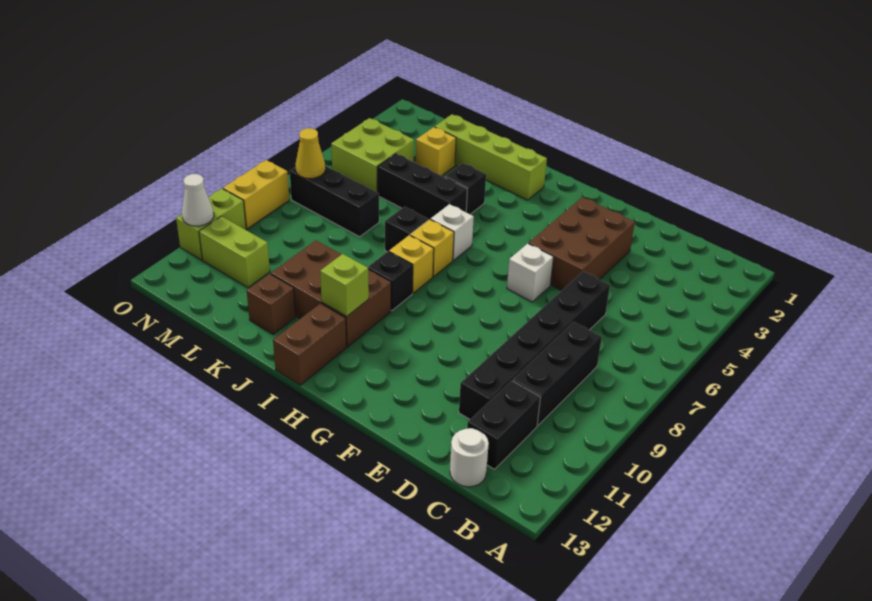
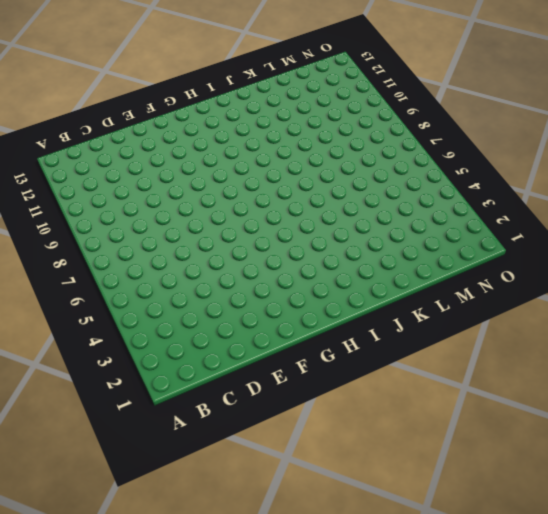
none -> black 1x3 brick [512,322,602,426]
none -> black 1x2 brick [467,381,541,469]
none -> white 1x1 round brick [450,428,489,487]

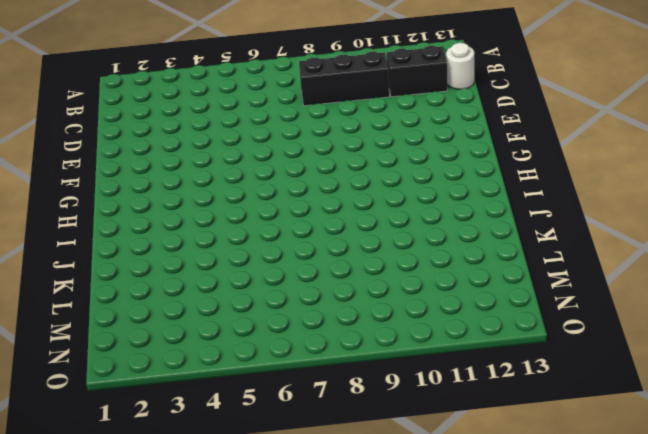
none -> black 1x6 brick [459,271,610,419]
none -> brown 2x3 brick [528,197,635,291]
none -> white 1x1 brick [507,243,553,302]

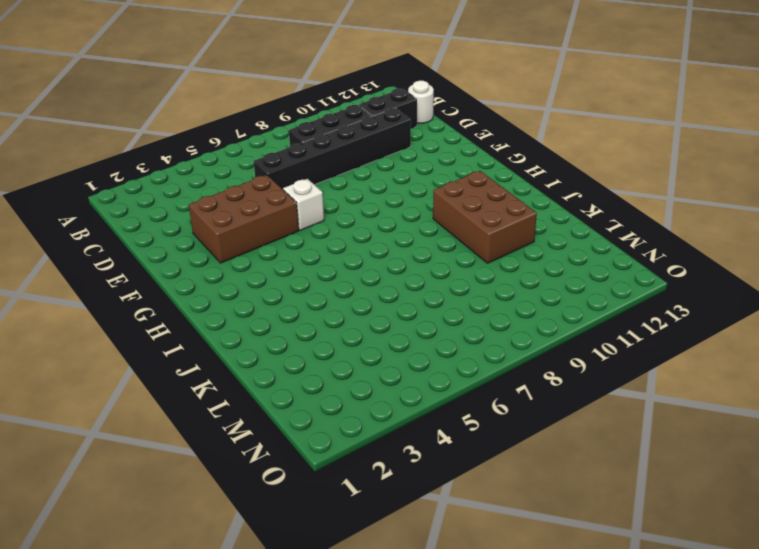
none -> lime 1x4 brick [435,114,547,200]
none -> white 1x1 brick [431,204,474,260]
none -> yellow 1x1 brick [410,219,454,277]

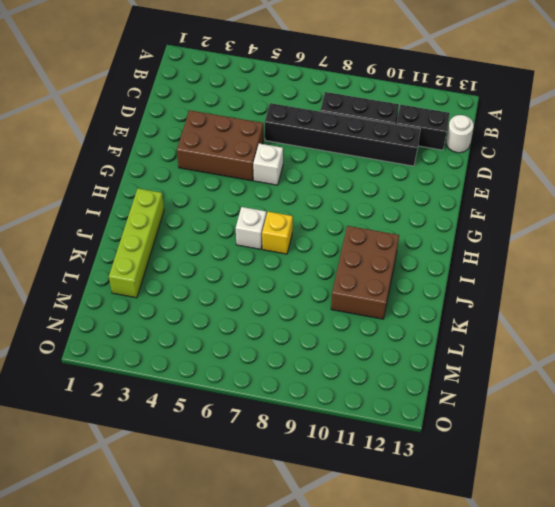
none -> yellow 1x1 brick [389,235,434,293]
none -> black 1x1 brick [368,252,413,311]
none -> brown 1x2 brick [273,303,347,385]

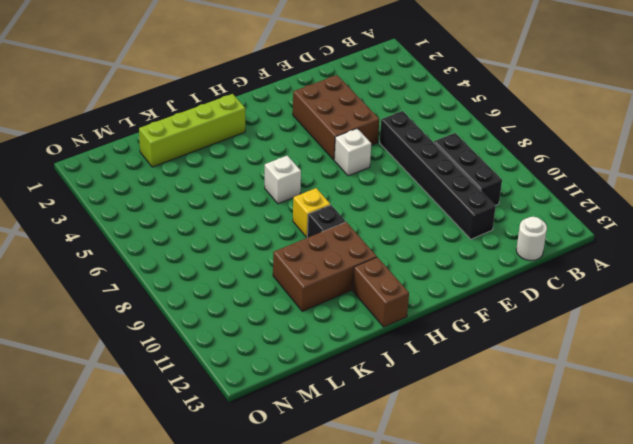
none -> black 1x2 brick [467,381,541,469]
none -> yellow 1x1 brick [410,219,454,277]
none -> black 1x1 brick [445,163,486,214]

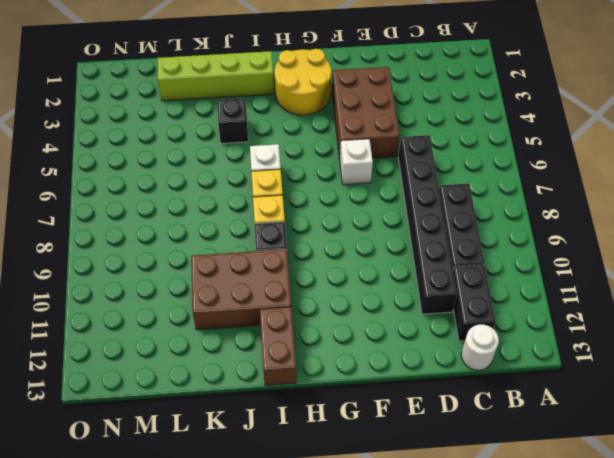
yellow 2x2 round brick [275,49,331,115] -> none
none -> black 1x3 brick [377,154,467,220]
none -> black 1x1 brick [385,207,428,252]
none -> brown 1x1 brick [247,274,296,334]

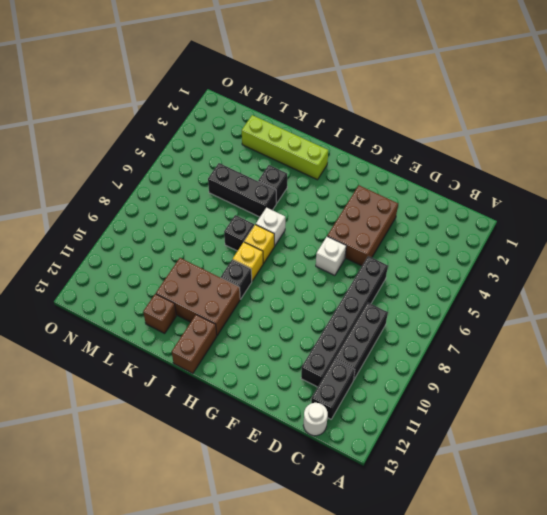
none -> yellow 1x1 brick [416,127,456,176]
none -> black 1x3 brick [290,166,379,237]
none -> lime 2x2 brick [331,118,414,192]

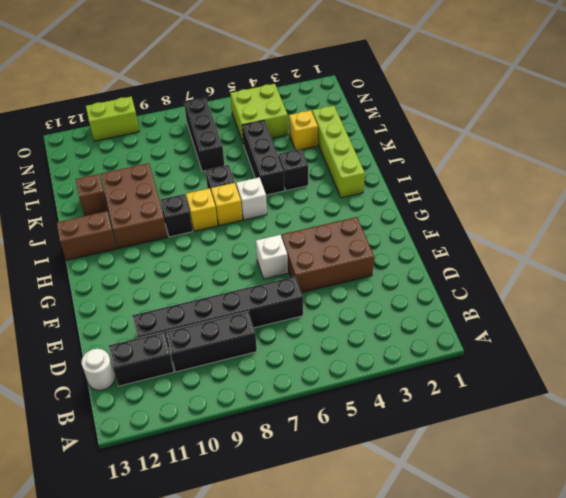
none -> lime 1x2 brick [199,216,270,288]
none -> yellow 1x2 brick [223,160,289,229]
none -> lime 1x1 brick [320,254,369,316]

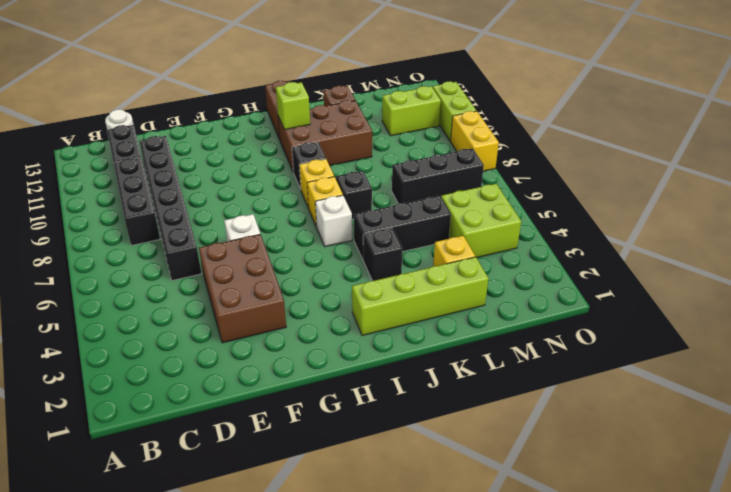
none -> yellow 1x1 cone [296,128,325,178]
none -> white 1x1 cone [182,174,214,226]

